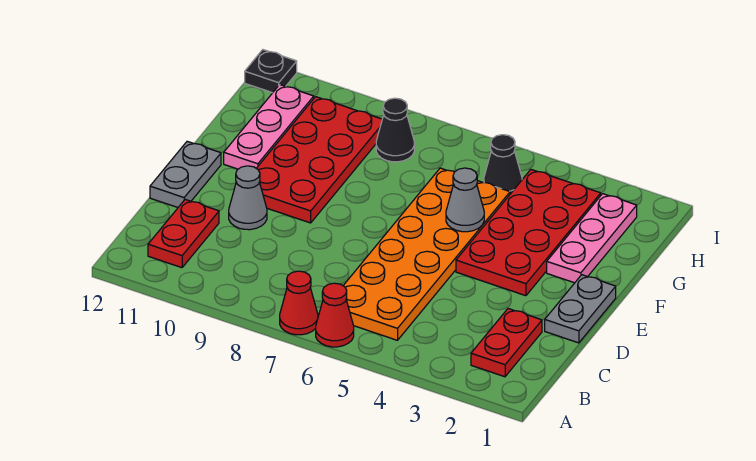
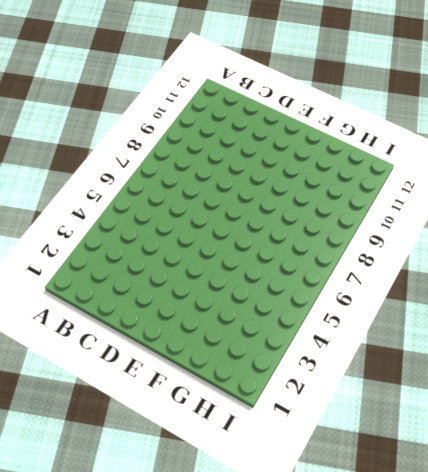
none -> red 1x1 cone [316,283,354,347]
none -> red 1x1 cone [280,271,318,335]
none -> red 1x2 plate [471,309,542,377]

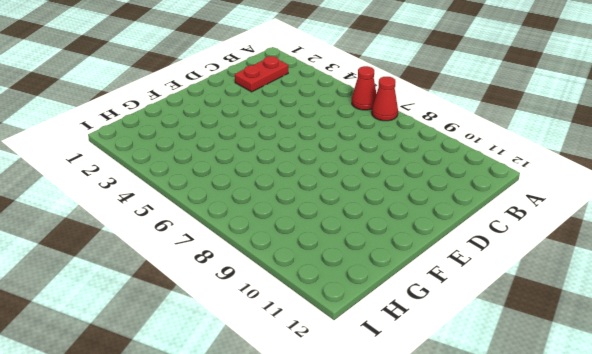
none -> orange 2x6 plate [343,168,510,340]
none -> red 1x2 plate [148,200,219,268]
none -> grey 1x2 plate [545,275,616,343]

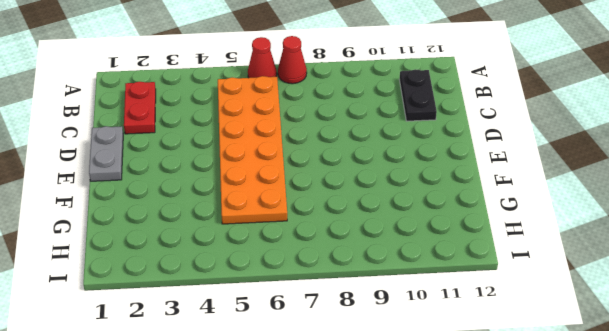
black 1x2 plate [399,69,437,121] -> red 1x2 plate [148,200,219,268]
none -> grey 1x1 cone [229,166,267,230]
none -> grey 1x2 plate [150,141,221,208]
none -> red 2x4 plate [456,170,601,296]

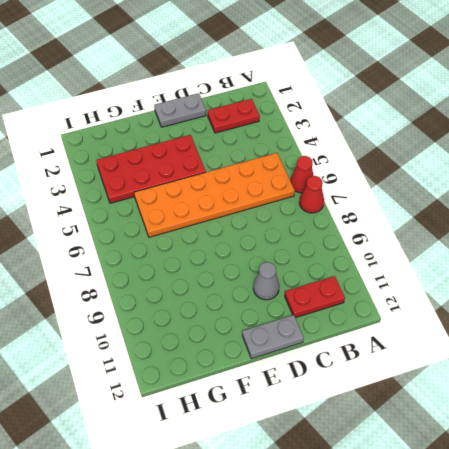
none -> red 2x4 plate [257,97,382,223]
none -> pink 1x3 plate [547,194,637,283]
none -> pink 1x3 plate [224,85,314,169]

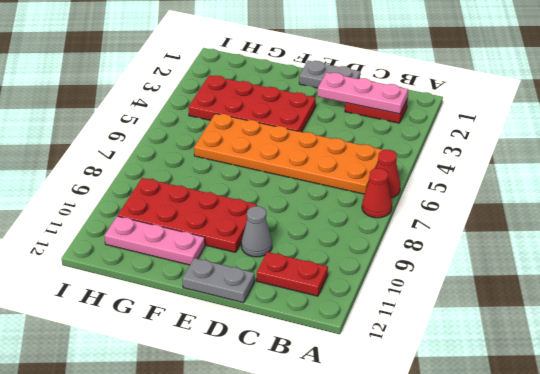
pink 1x3 plate [318,72,408,114] -> pink 1x3 plate moved to [547,194,637,283]
none -> black 1x1 cone [484,135,522,194]
none -> black 1x1 cone [376,98,414,162]
none -> black 1x1 plate [245,50,297,93]

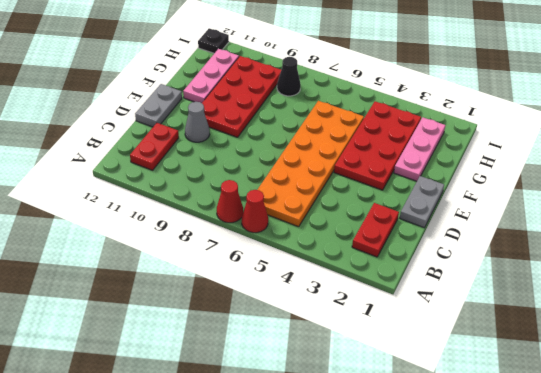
none -> black 1x1 cone [484,135,522,194]
none -> grey 1x1 cone [446,168,484,232]

